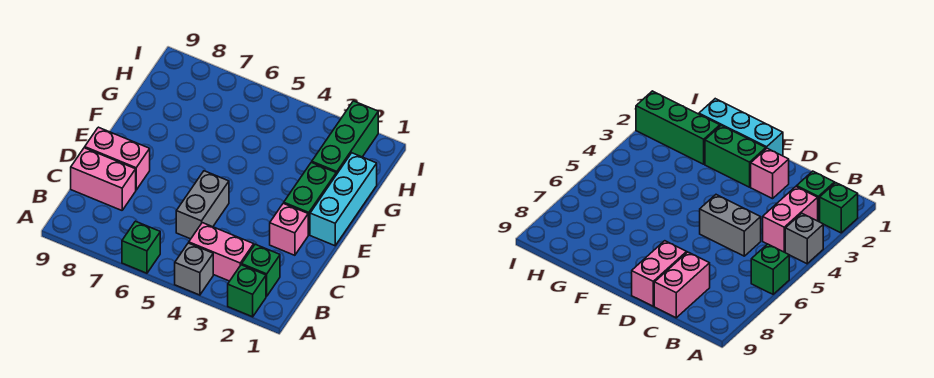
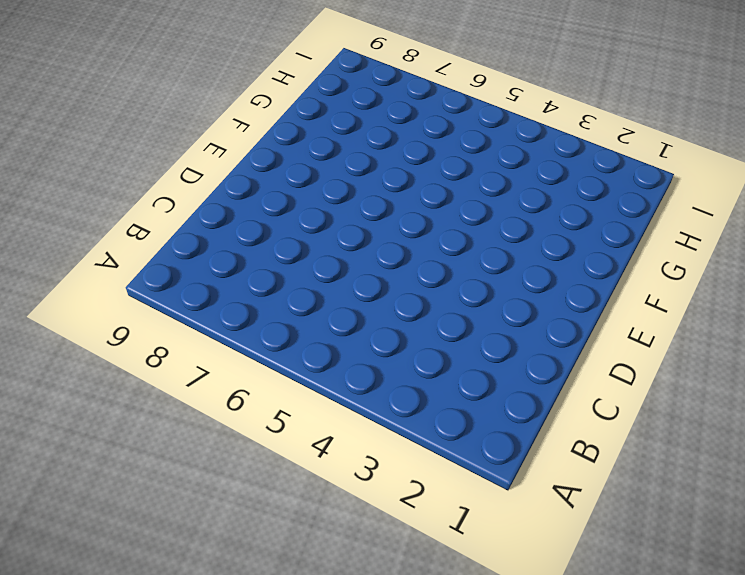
none -> green 1x1 brick [228,265,266,317]
none -> grey 1x1 brick [175,243,213,295]
none -> green 1x1 brick [122,221,160,273]

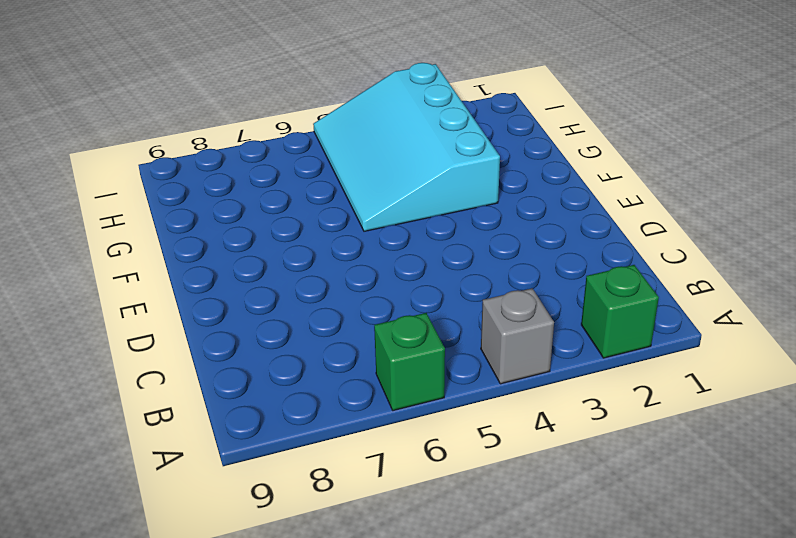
cyan 3x4 slope [313,63,500,231] -> none
none -> green 1x1 brick [242,244,280,296]
none -> pink 1x2 brick [189,223,254,281]
none -> grey 1x2 brick [176,171,229,239]

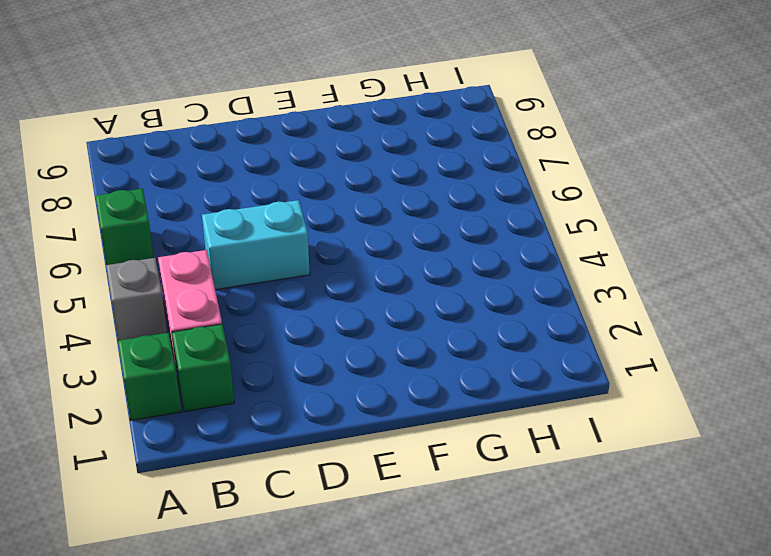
cyan 1x2 brick [202,200,310,290] -> grey 1x2 brick [176,171,229,239]
none -> pink 1x2 brick [71,148,136,210]
none -> pink 1x1 brick [270,203,308,255]
none -> pink 1x2 brick [85,127,150,190]

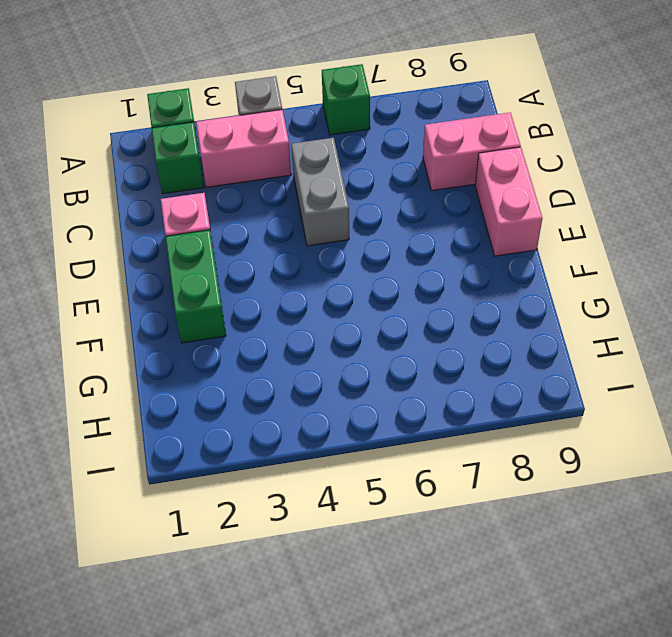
pink 1x2 brick [475,147,543,256] -> pink 1x2 brick turned to [85,127,150,190]
none -> cyan 1x3 brick [310,153,377,246]
none -> green 1x3 brick [312,101,378,175]

